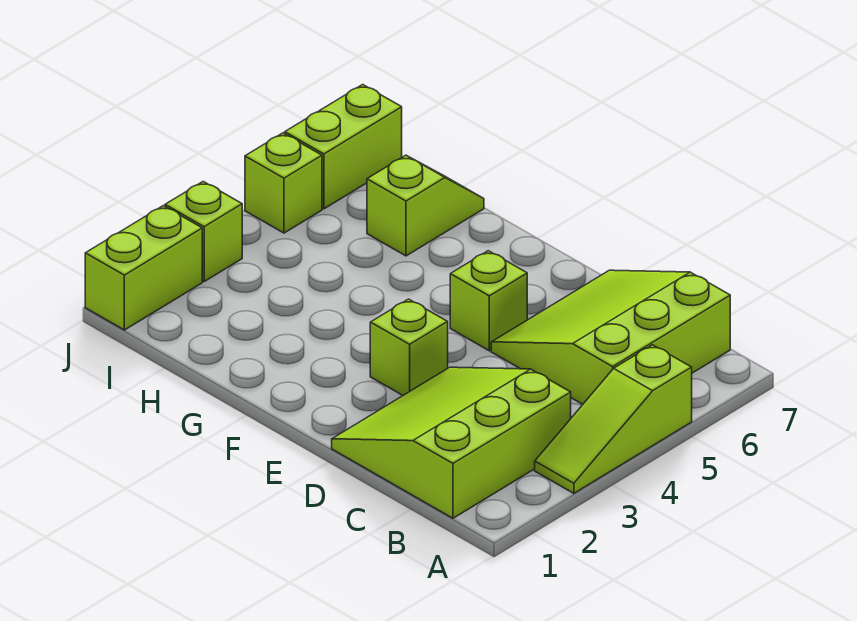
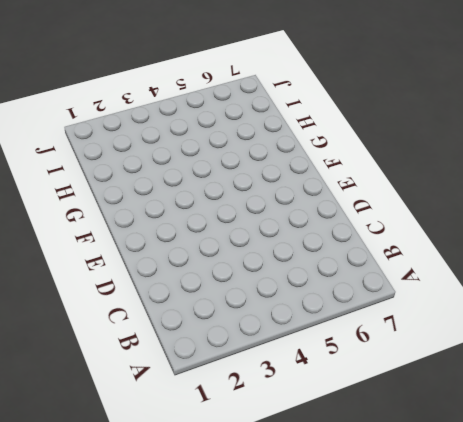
none -> lime 1x3 slope [535,345,692,493]
none -> lime 3x3 slope [332,367,571,518]

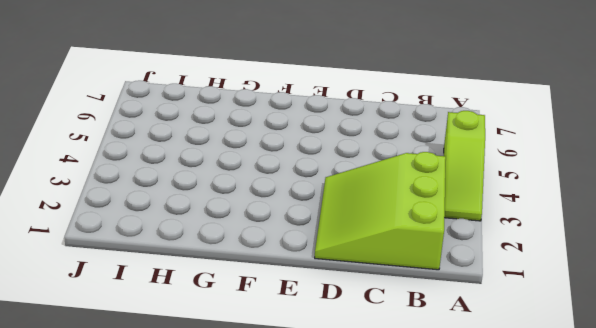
none -> lime 3x3 slope [491,270,730,404]
none -> lime 1x1 brick [370,299,448,395]

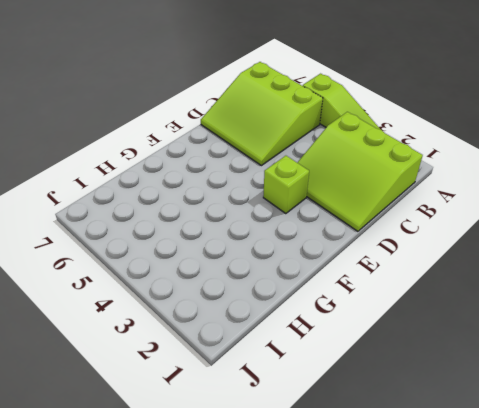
none -> lime 1x1 brick [450,251,527,351]
none -> lime 1x2 slope [367,155,484,256]

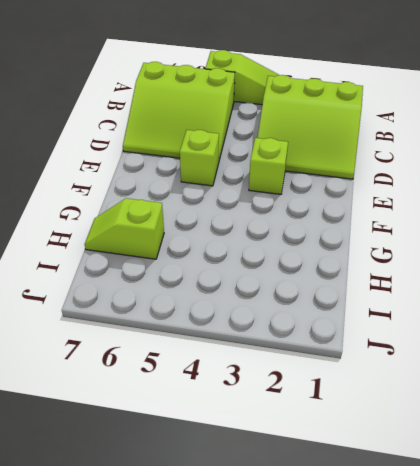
none -> lime 1x2 brick [85,206,202,330]
none -> lime 1x1 brick [165,182,242,281]

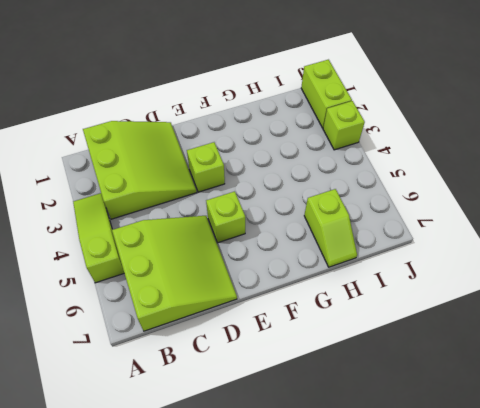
none -> lime 1x1 brick [245,133,322,233]
none -> lime 1x2 brick [285,85,402,209]

